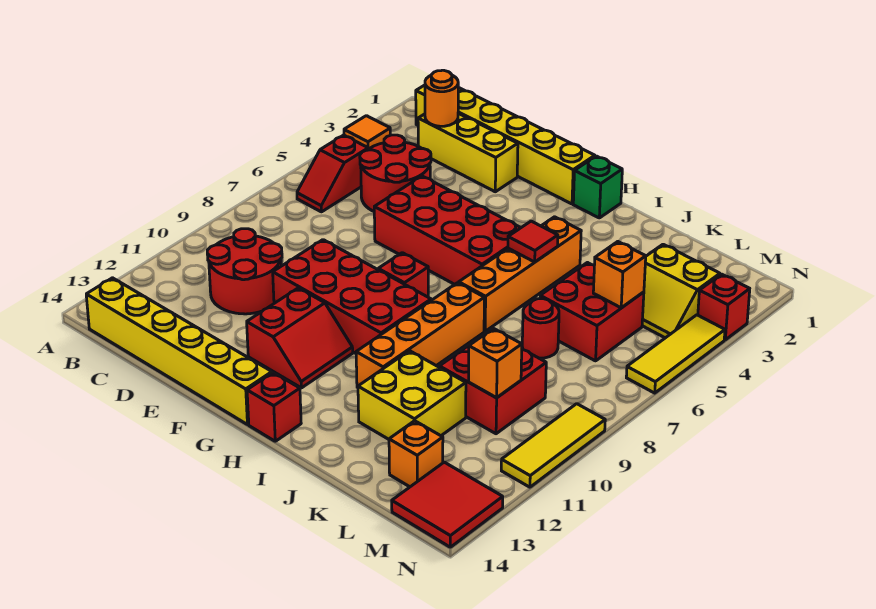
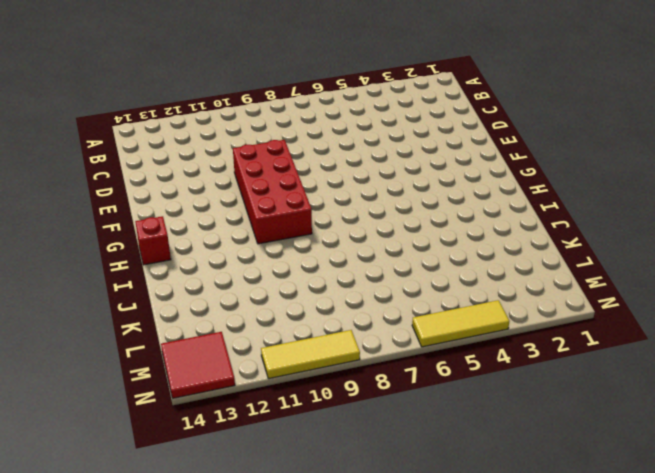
none -> orange 1x1 tile [344,116,390,149]
none -> yellow 1x6 brick [416,85,595,204]
none -> red 1x2 slope [297,135,368,212]

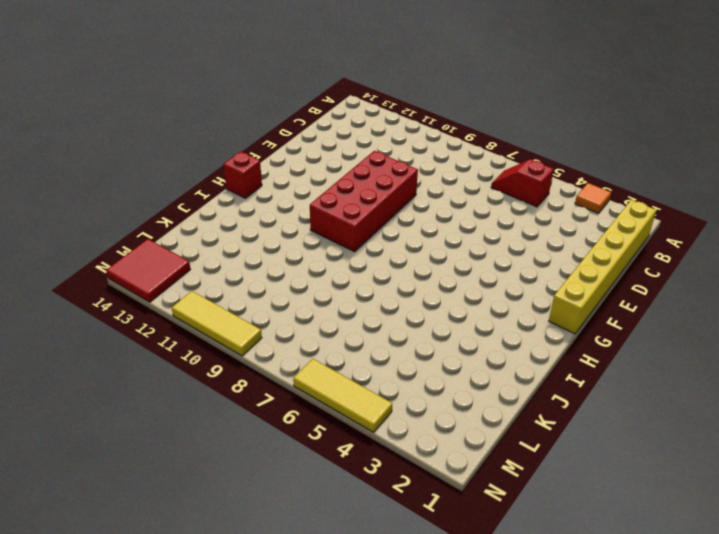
none -> yellow 1x6 brick [86,278,272,425]
none -> yellow 1x3 brick [418,113,518,192]
none -> red 2x2 round brick [360,135,431,211]

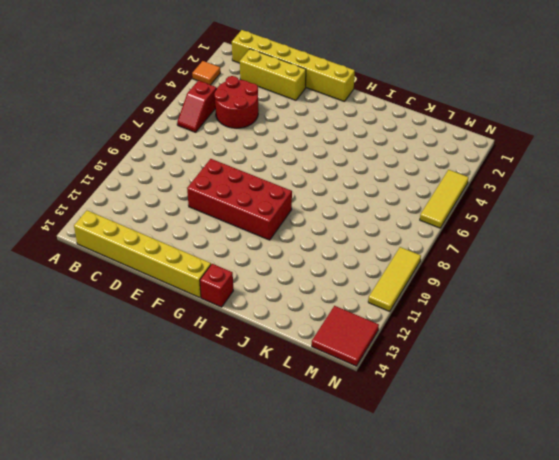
none -> red 2x2 round brick [207,229,282,314]
none -> red 2x4 brick [374,176,521,284]
none -> red 2x2 slope [247,288,353,388]

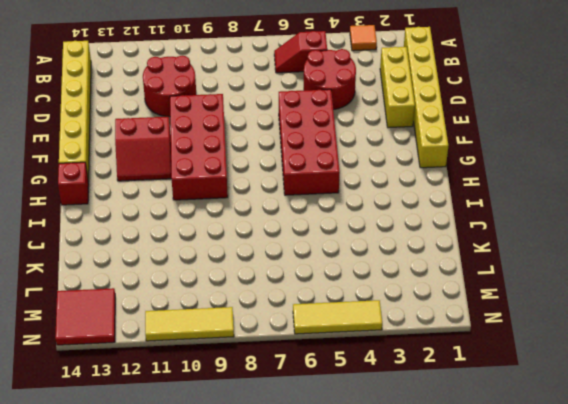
none -> red 1x1 brick [378,253,428,297]
none -> green 1x1 brick [573,156,622,218]
none -> orange 1x4 brick [459,217,581,331]

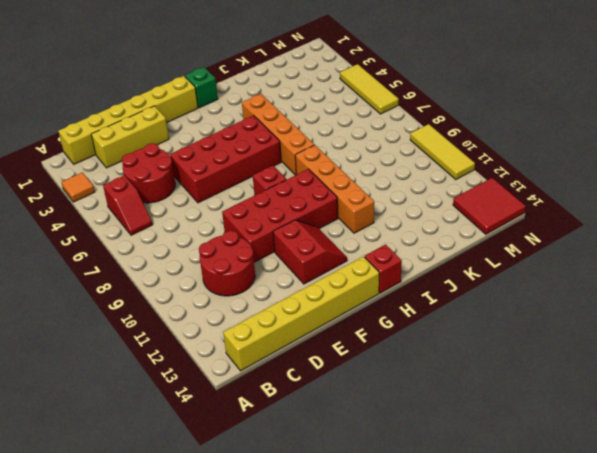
none -> yellow 2x2 brick [358,351,466,439]
none -> red 2x2 brick [540,263,644,361]
none -> red 1x1 round brick [522,299,559,358]

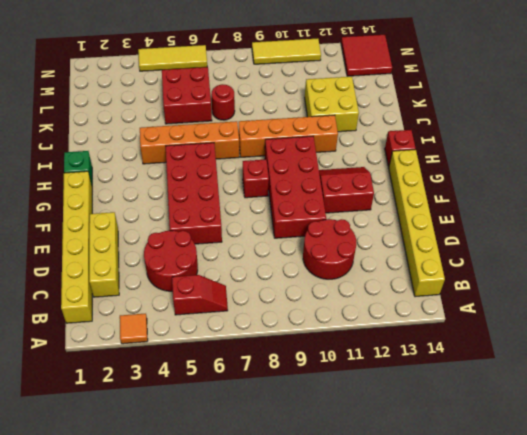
none -> red 2x2 brick [439,334,546,434]
none -> yellow 2x2 slope [642,244,720,338]
none -> orange 1x1 brick [389,421,443,487]

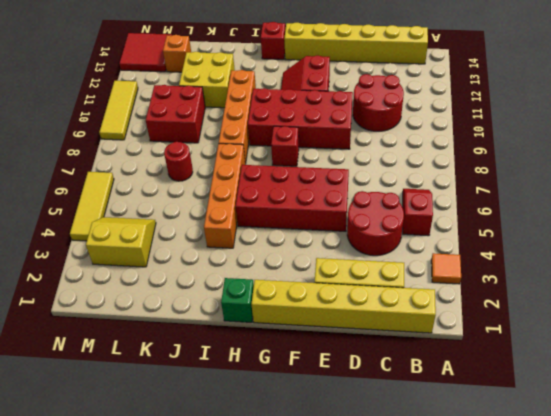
none -> red 2x2 brick [540,263,644,361]
none -> red 1x1 brick [698,274,750,340]
none -> orange 1x1 round brick [425,70,458,126]

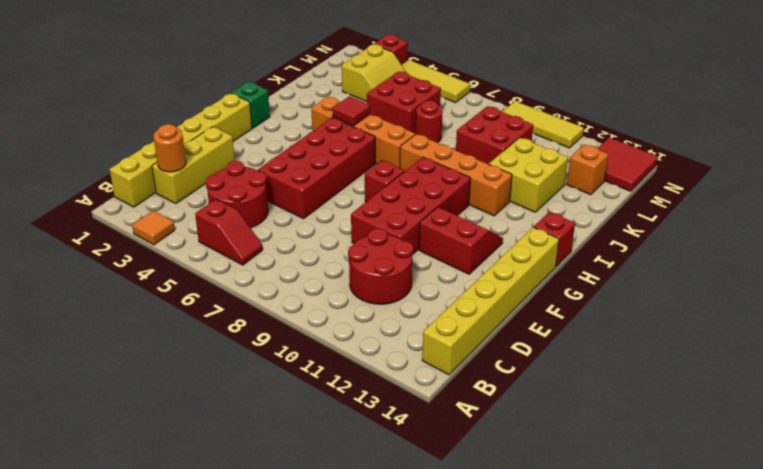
none -> orange 1x1 brick [593,242,646,308]
none -> orange 1x1 brick [469,329,522,398]

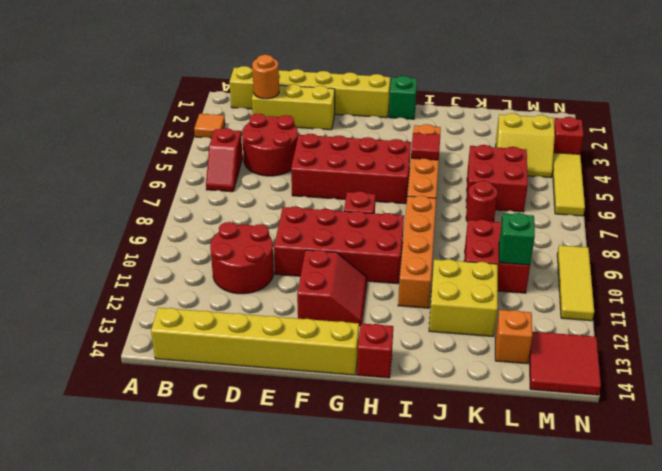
green 1x1 brick [499,213,535,265] -> orange 1x1 brick [469,329,522,398]
none -> orange 1x1 brick [593,242,646,308]

